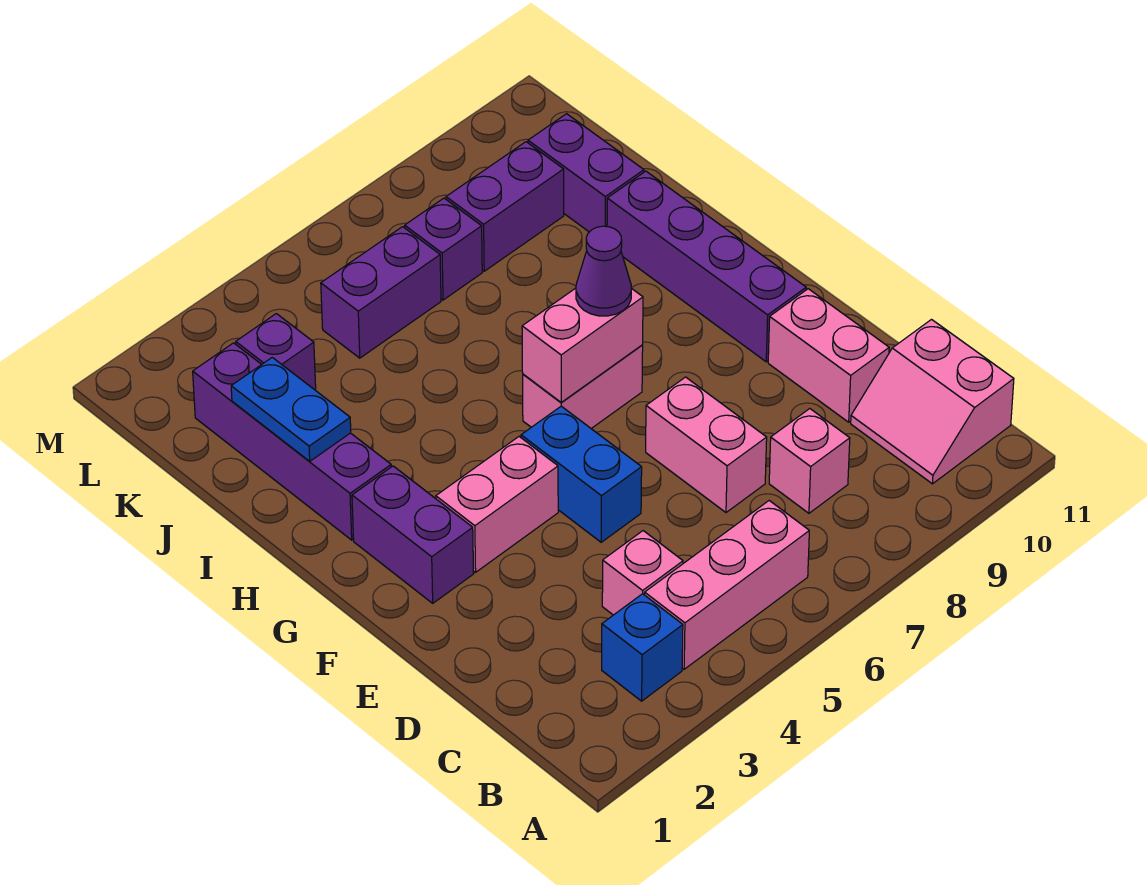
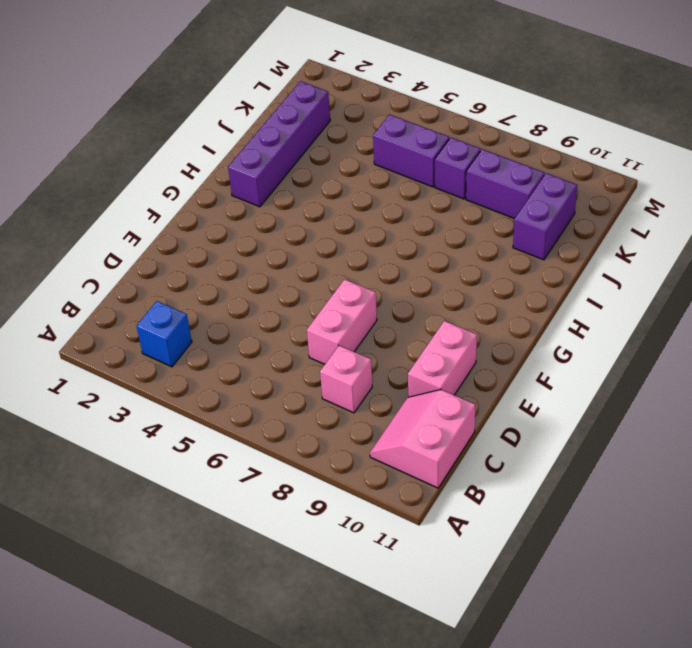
none -> pink 1x3 brick [645,501,809,669]
none -> pink 1x1 brick [602,531,683,615]
none -> blue 1x2 brick [521,406,642,542]

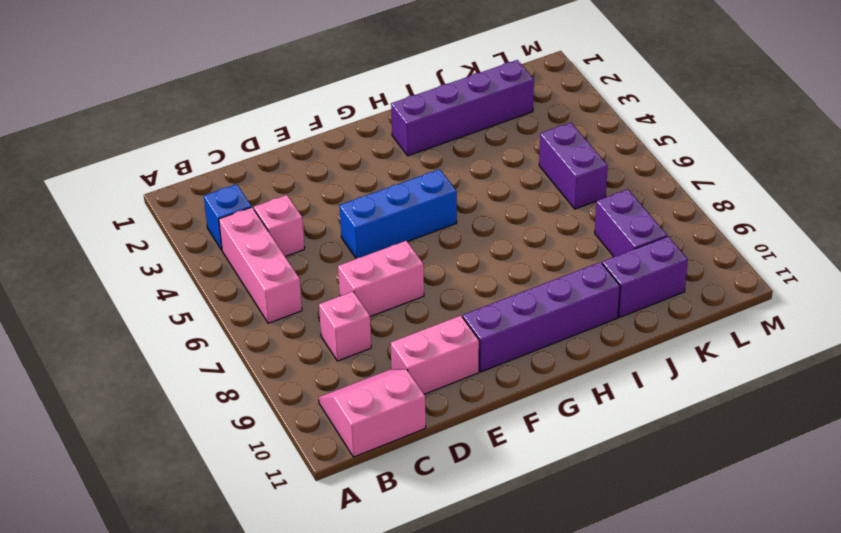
blue 1x3 brick [340,169,457,259] -> blue 1x2 brick [521,406,642,542]
none -> purple 1x2 brick [352,466,474,603]
none -> pink 1x2 brick [436,437,558,572]
none -> pink 1x2 brick [523,345,643,428]

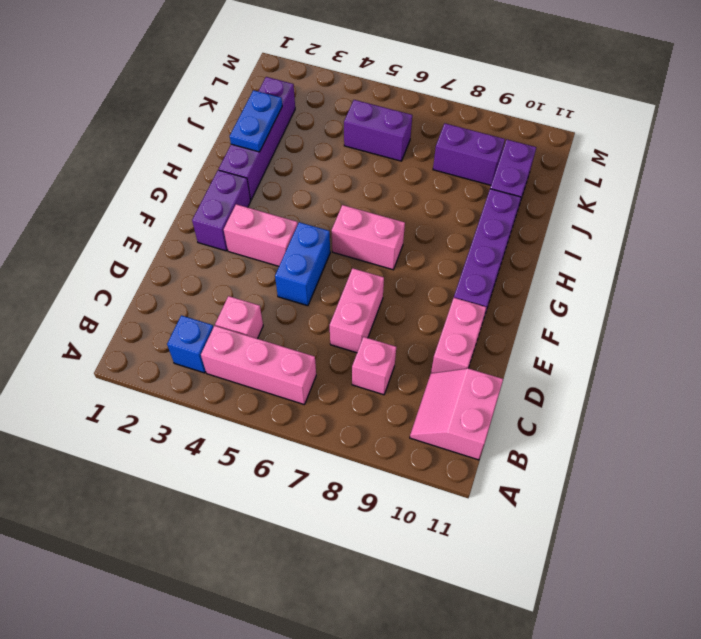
none -> purple 1x1 brick [236,314,316,390]
none -> purple 1x1 brick [405,198,482,300]
none -> pink 1x2 brick [522,288,643,403]

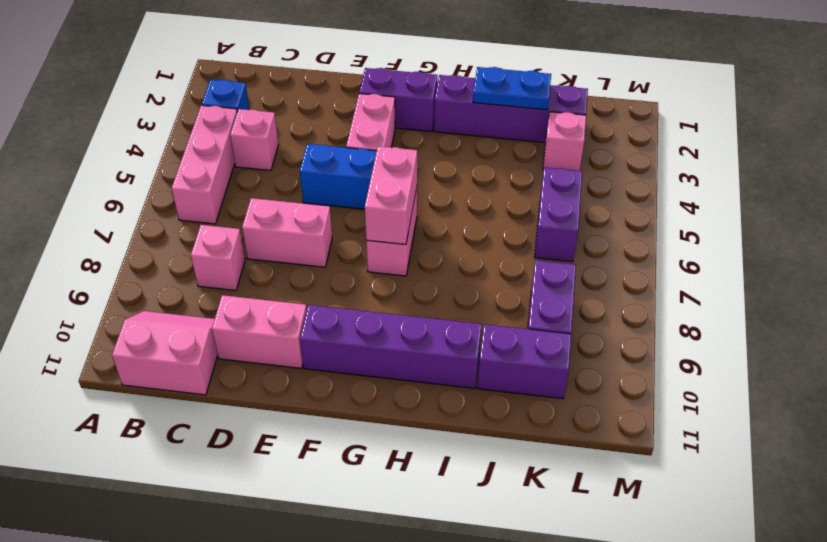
pink 1x1 brick [543,112,586,171] -> purple 1x1 brick [236,314,316,390]
none -> purple 1x1 brick [405,198,482,300]
none -> purple 1x1 cone [576,226,631,316]

